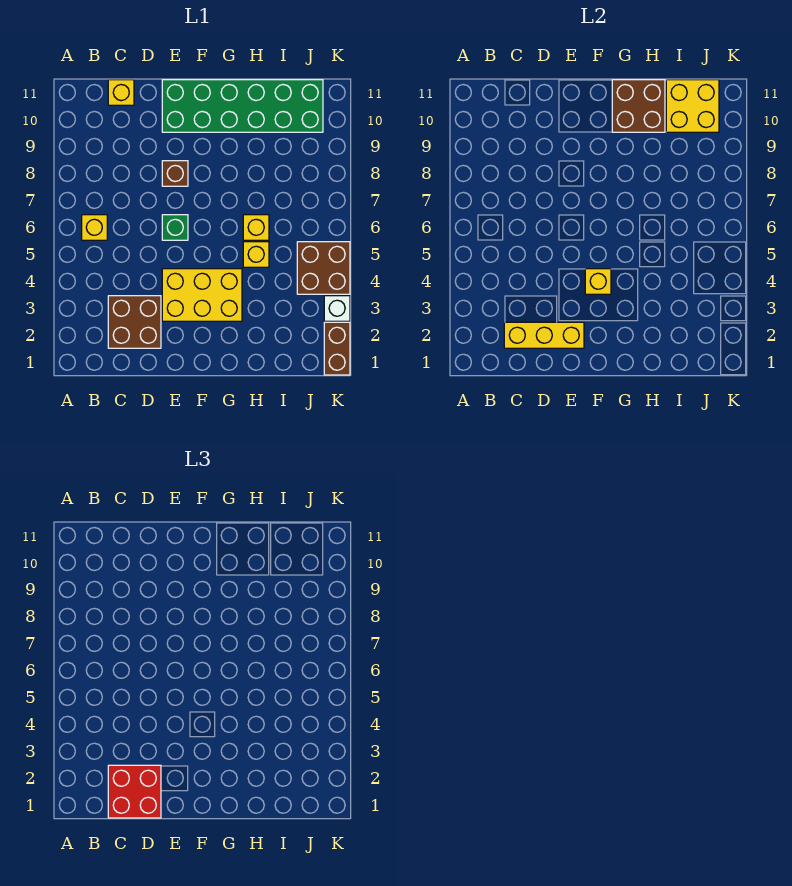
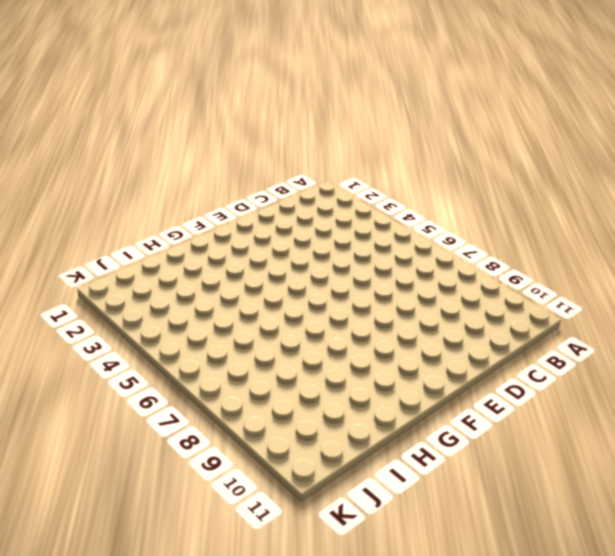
none -> yellow 1x1 brick [82,215,107,240]
none -> brown 2x2 brick [108,296,161,348]
none -> yellow 1x1 brick [108,80,134,105]

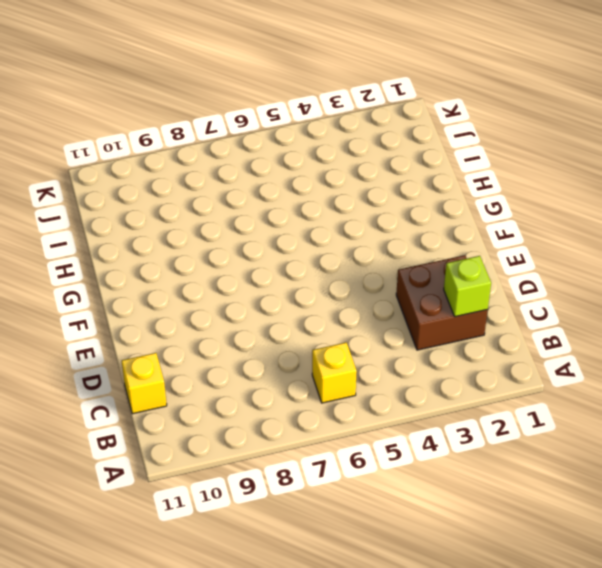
lime 1x1 brick [444,256,491,317] -> yellow 1x3 brick [504,322,584,348]
none -> yellow 2x3 brick [162,269,242,321]
none -> green 1x1 brick [162,215,188,240]
none -> brown 1x1 brick [162,161,188,186]

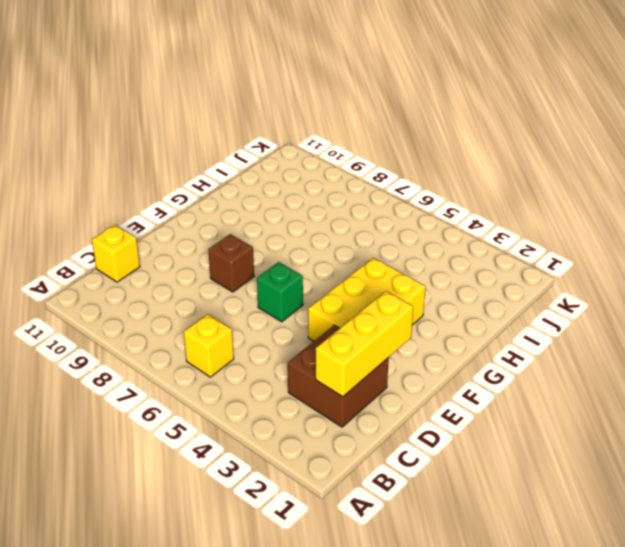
none -> green 2x6 brick [162,80,323,132]
none -> yellow 1x1 brick [243,242,269,267]
none -> yellow 1x1 brick [243,215,269,240]

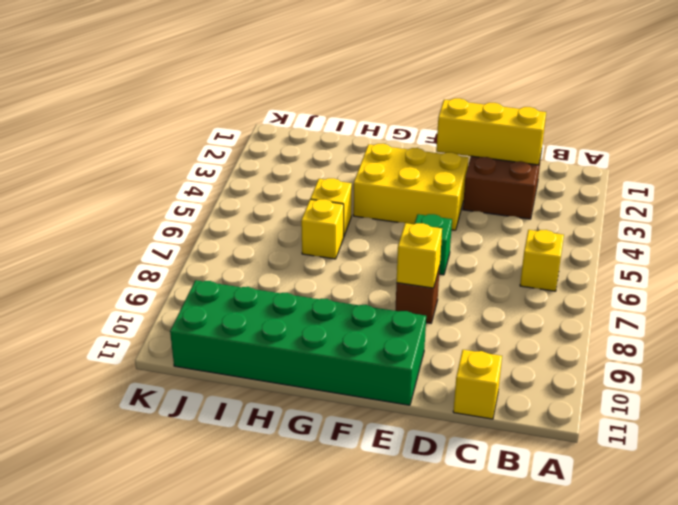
yellow 1x1 brick [397,223,442,288] -> yellow 1x1 brick moved to [585,269,611,294]
none -> brown 2x2 brick [297,242,350,294]
none -> brown 1x2 brick [324,322,350,375]
none -> white 1x1 brick [324,296,350,321]

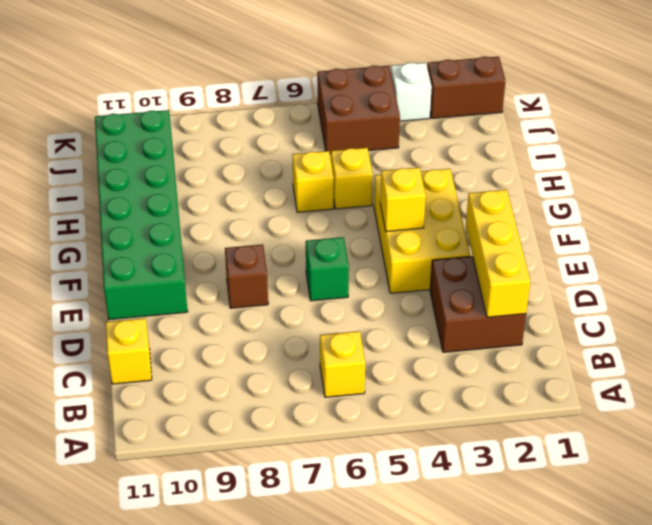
none -> brown 2x2 brick [612,80,665,132]
none -> yellow 2x2 brick [666,80,719,132]
none -> red 2x2 brick [108,765,161,818]

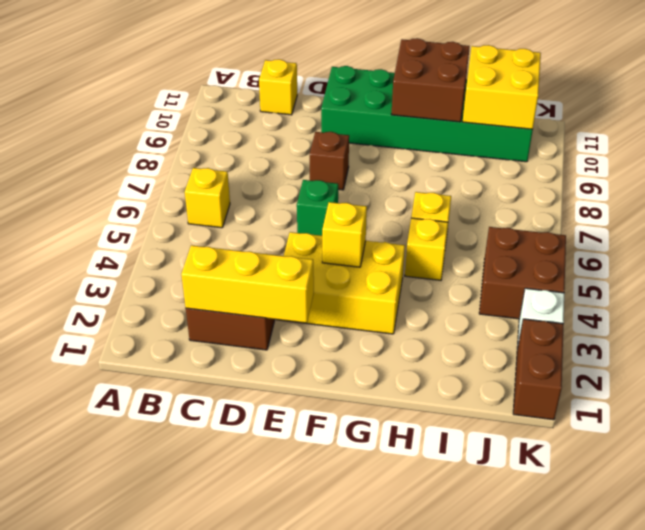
none -> red 2x2 brick [108,765,161,818]

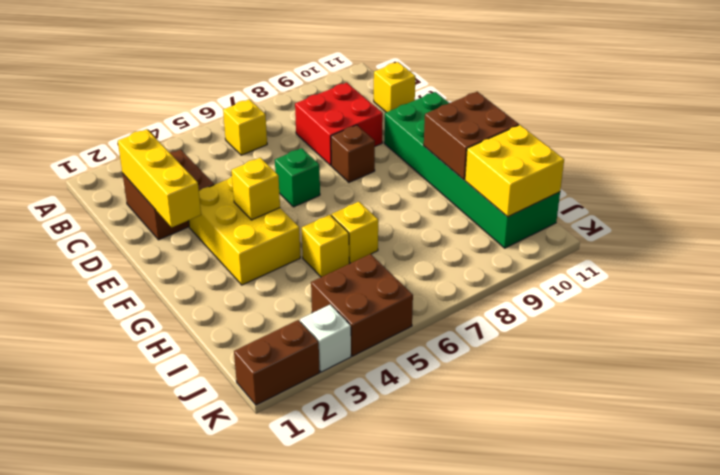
red 2x2 brick [295,83,383,165] -> red 2x2 brick moved to [108,765,161,818]

